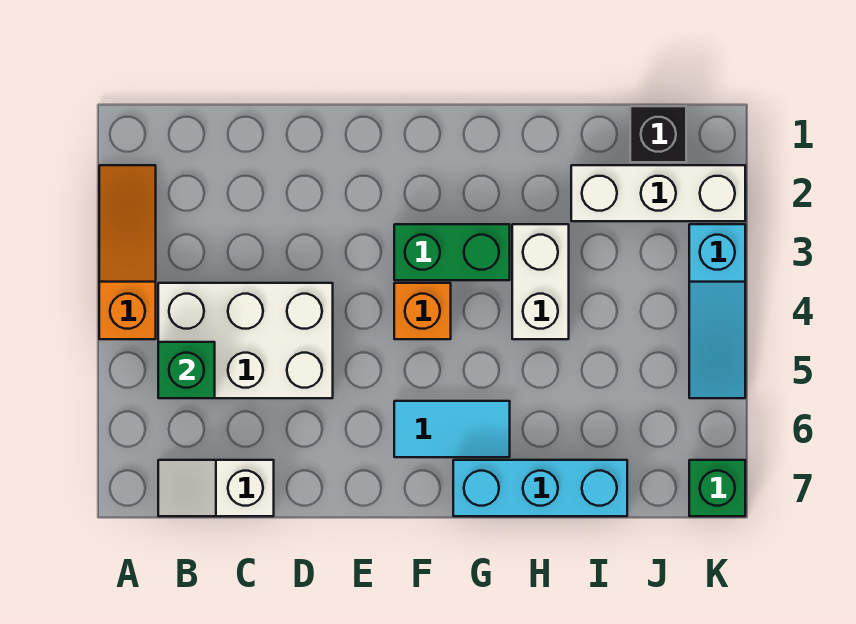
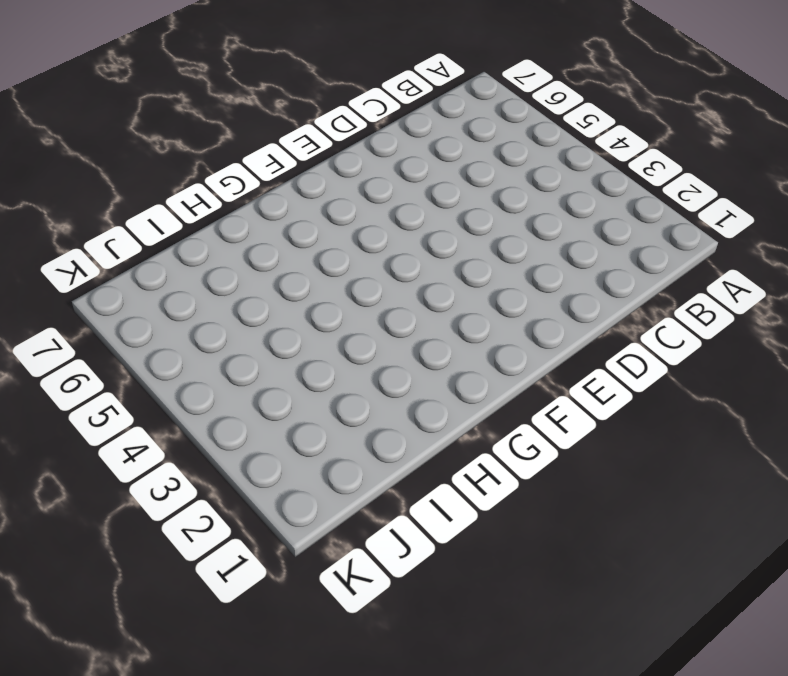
none -> orange 1x3 slope [99,165,156,339]
none -> white 2x3 brick [158,283,333,398]
none -> white 1x2 slope [158,460,274,516]

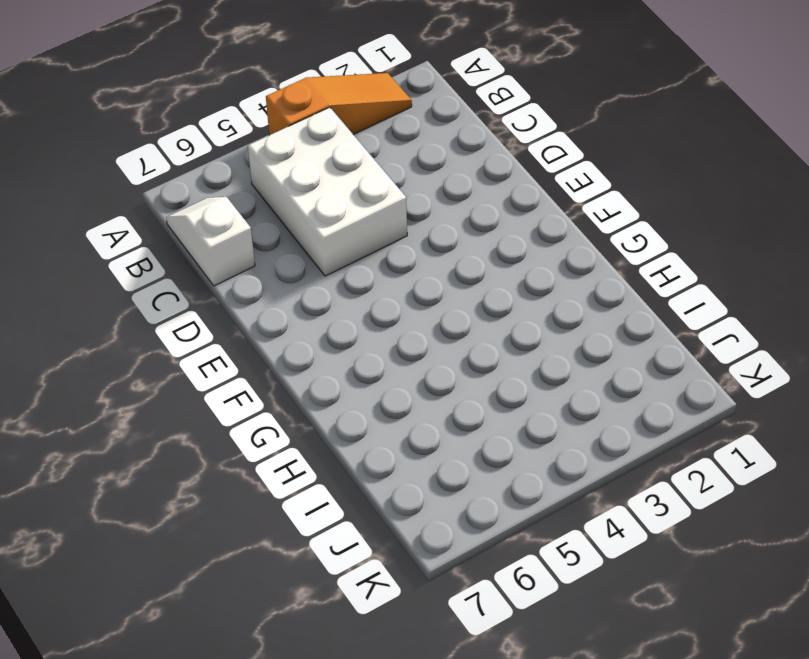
none -> green 1x2 brick [394,224,510,280]
none -> orange 1x1 brick [394,283,451,339]
none -> cyan 1x2 tile [394,401,510,457]

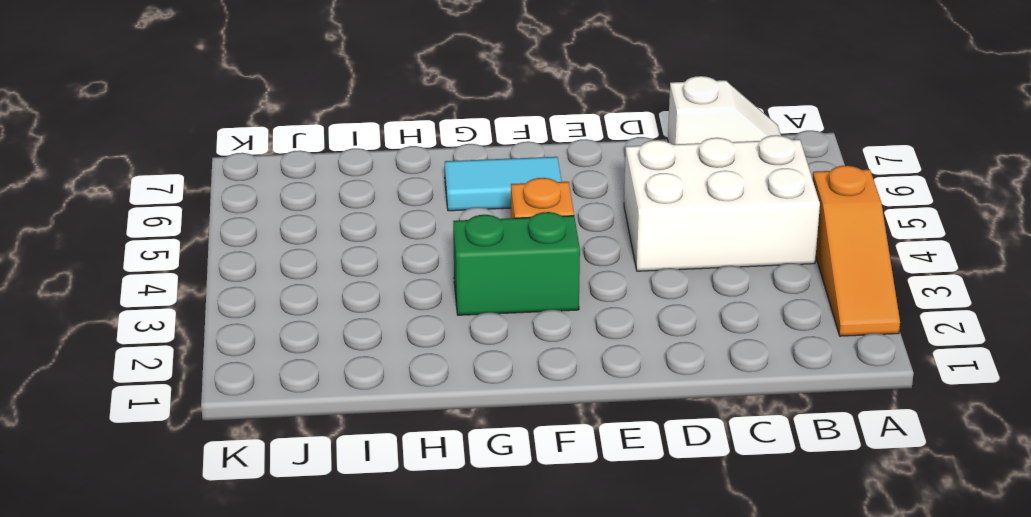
none -> cyan 1x3 brick [453,460,627,516]
none -> white 1x2 brick [512,224,569,339]
none -> white 1x3 brick [571,165,745,221]

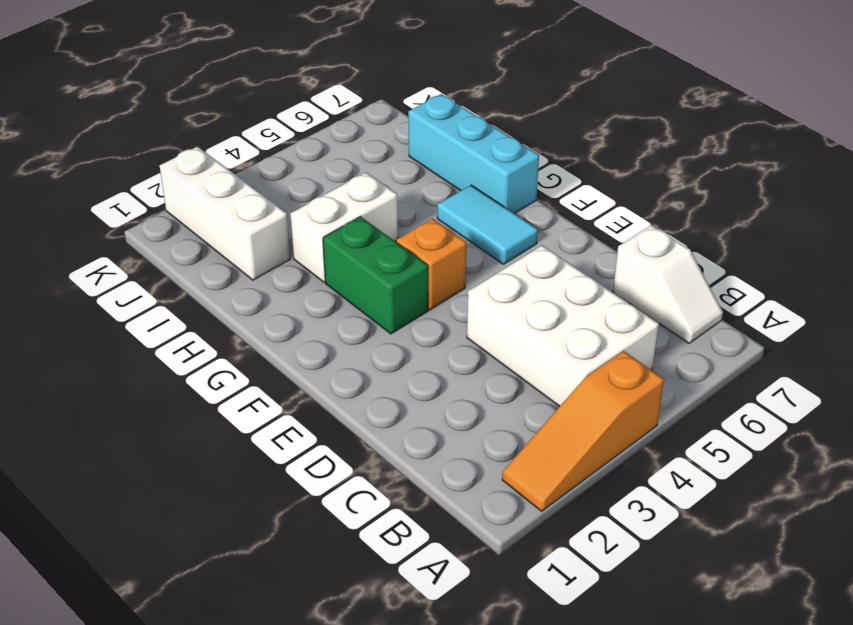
none -> black 1x1 brick [630,106,686,162]
none -> cyan 1x3 slope [689,224,745,398]
none -> green 1x1 brick [689,460,745,516]

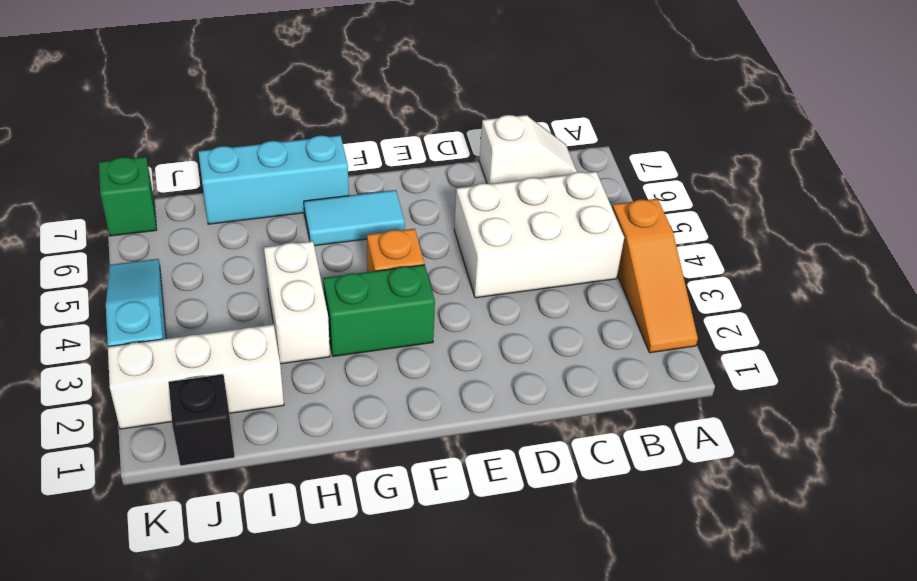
none -> green 1x1 brick [158,342,215,398]

